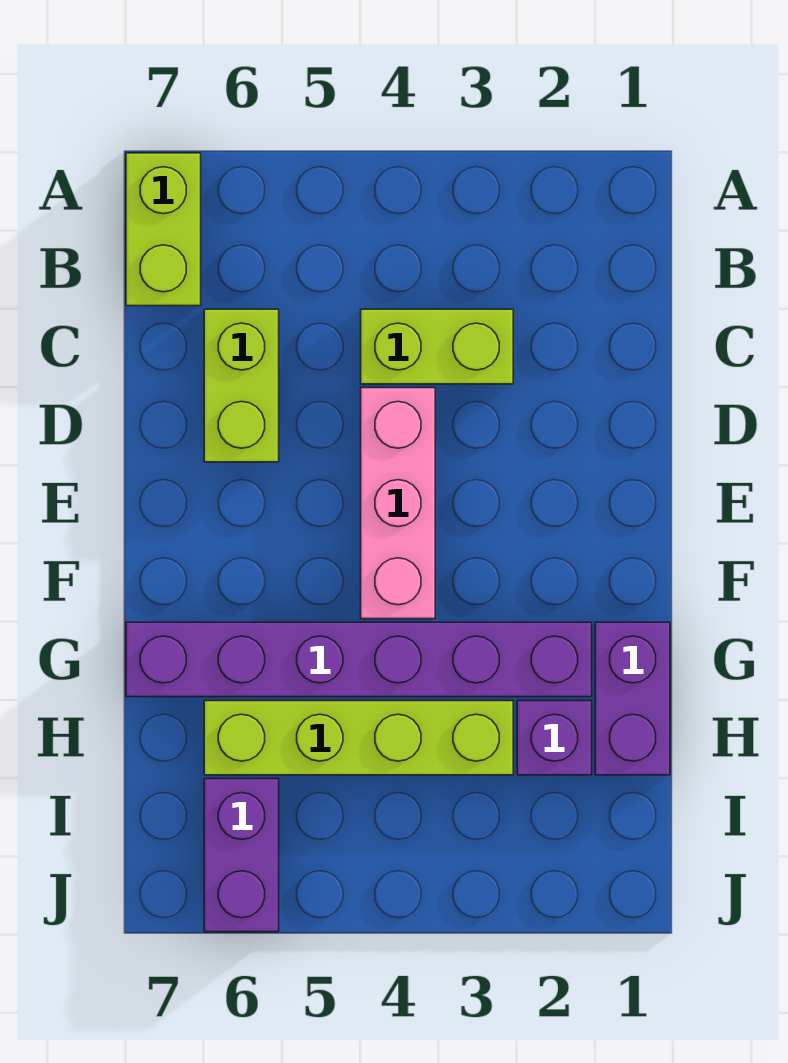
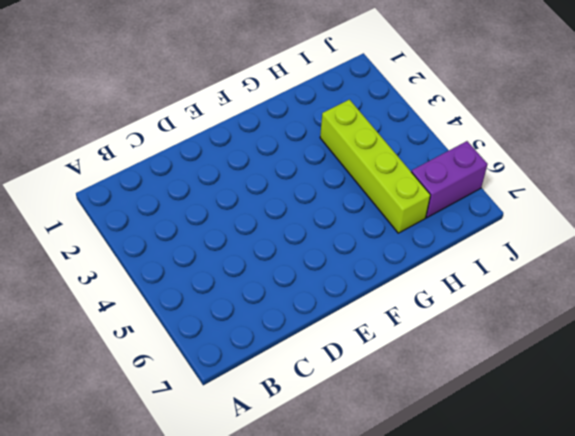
none -> lime 1x2 brick [126,153,201,306]
none -> lime 1x2 brick [361,309,513,384]

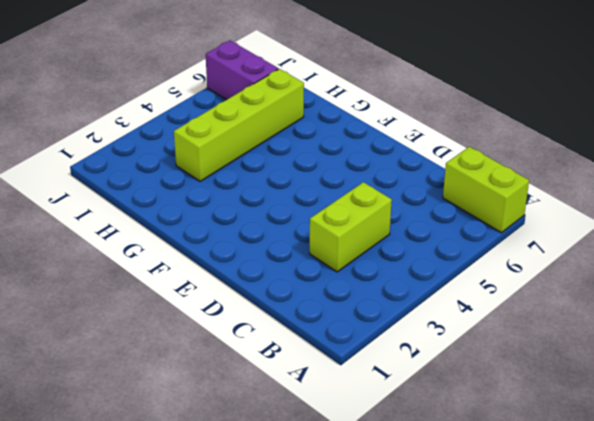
none -> lime 1x2 brick [204,309,279,462]
none -> pink 1x3 brick [361,388,435,619]

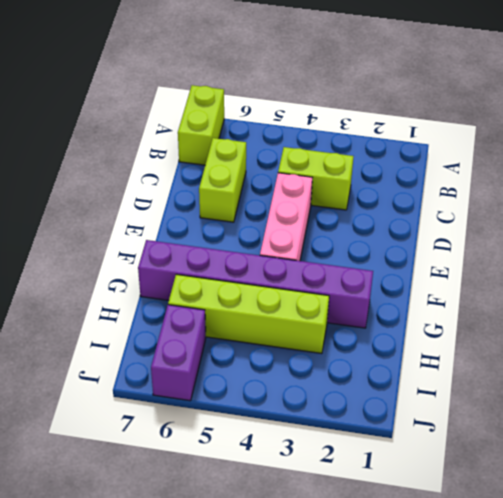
none -> purple 1x2 brick [595,622,670,775]
none -> purple 1x1 brick [517,701,592,775]

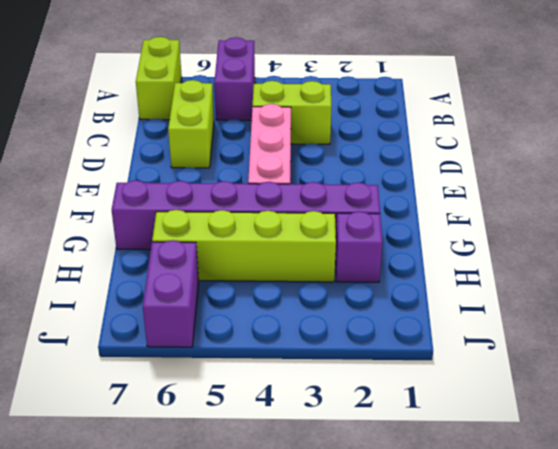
purple 1x2 brick [214,37,255,120] -> purple 1x2 brick moved to [595,622,670,775]

